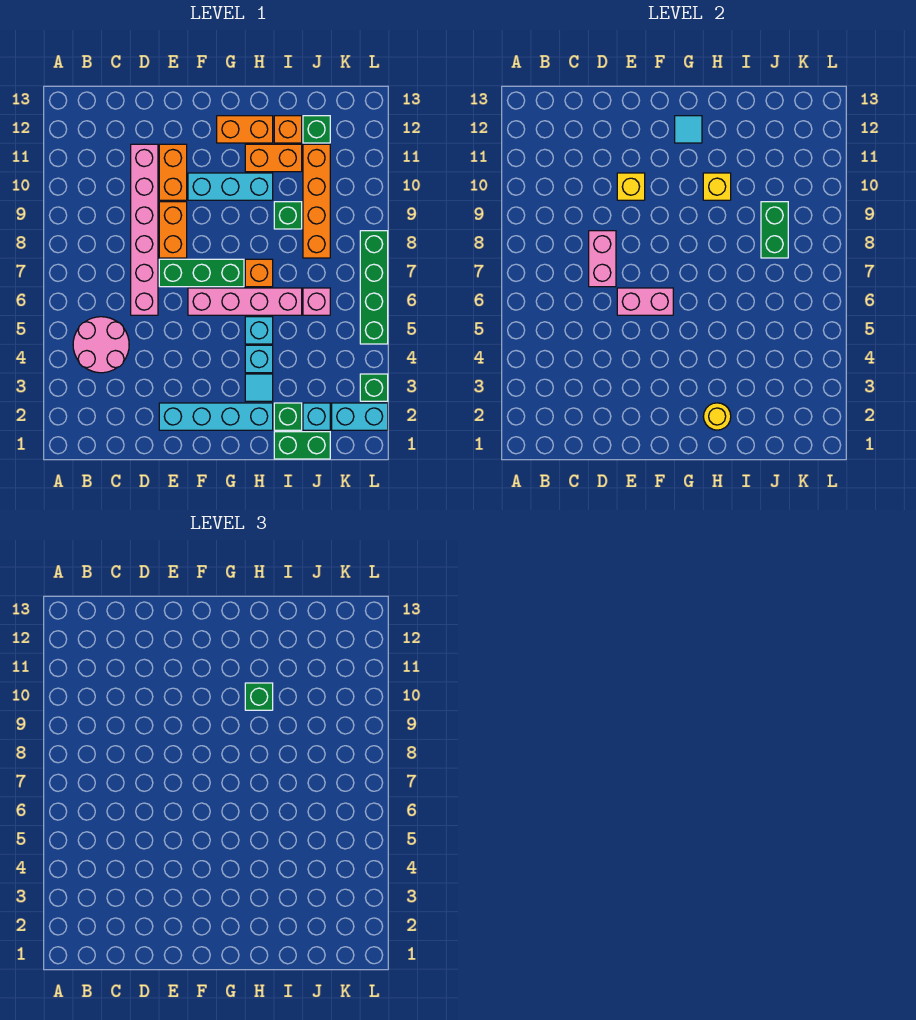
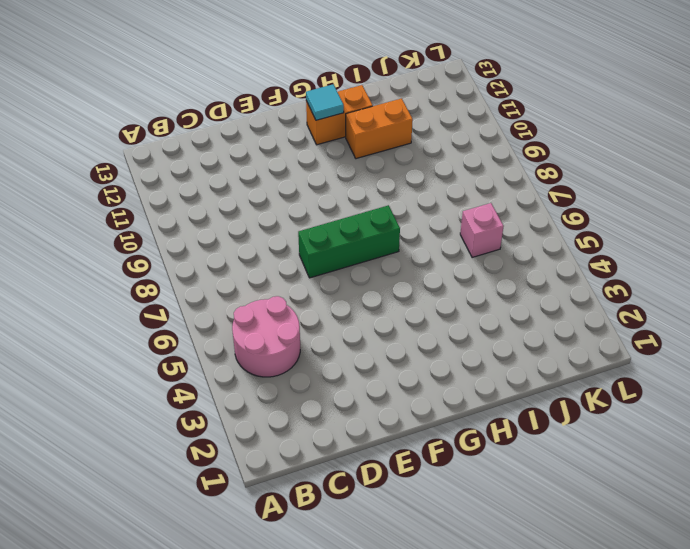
none -> pink 1x6 brick [131,144,158,315]
none -> cyan 1x4 brick [159,403,273,430]
none -> orange 1x2 brick [159,202,187,258]
none -> orange 1x2 brick [159,144,187,200]

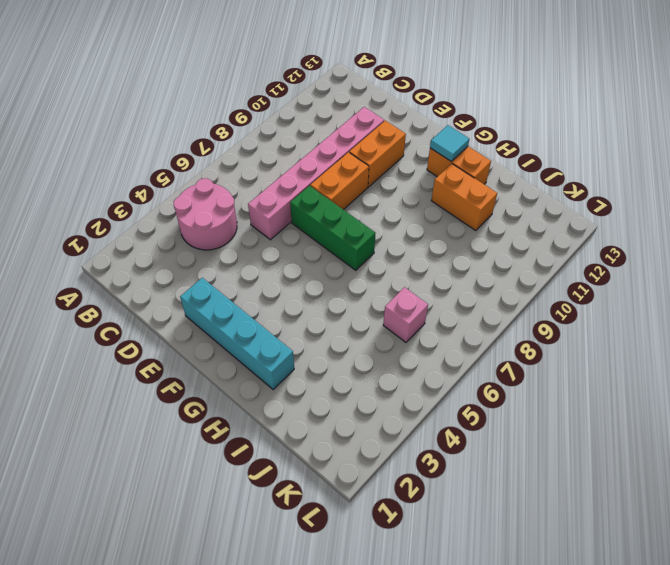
none -> pink 1x4 brick [188,288,302,315]
none -> cyan 1x3 brick [188,173,273,200]
none -> cyan 1x1 tile [245,374,273,401]
none -> cyan 1x1 brick [245,345,273,373]

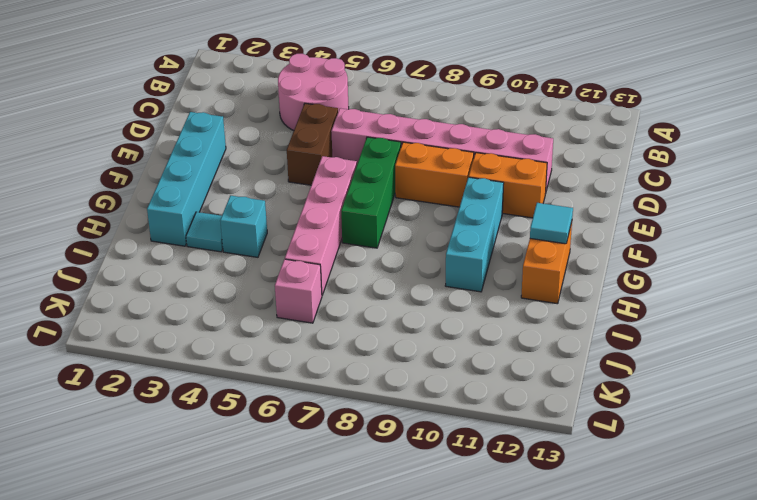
brown 1x2 brick [287,103,338,185] -> none
none -> cyan 1x1 brick [245,317,273,344]
none -> orange 1x1 brick [245,259,273,287]
none -> orange 1x2 brick [245,144,302,172]
none -> green 1x2 brick [274,432,330,459]

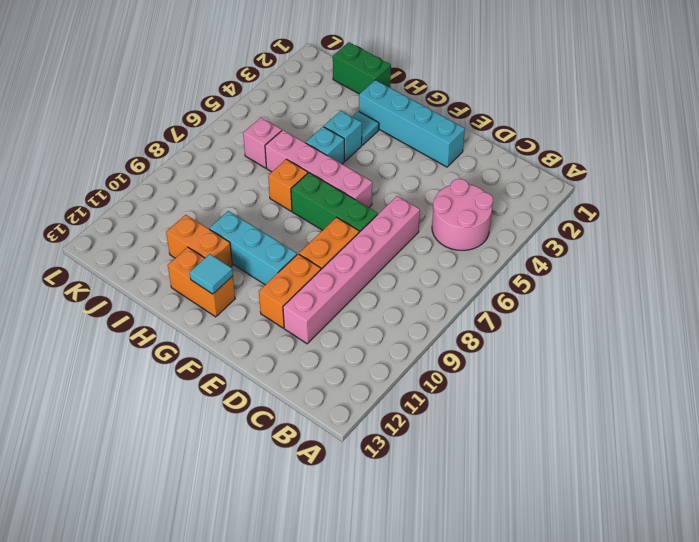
none -> green 1x1 brick [274,403,302,430]
none -> green 1x1 brick [274,202,302,229]
none -> orange 1x1 brick [274,116,302,143]
none -> cyan 1x1 brick [303,403,330,430]

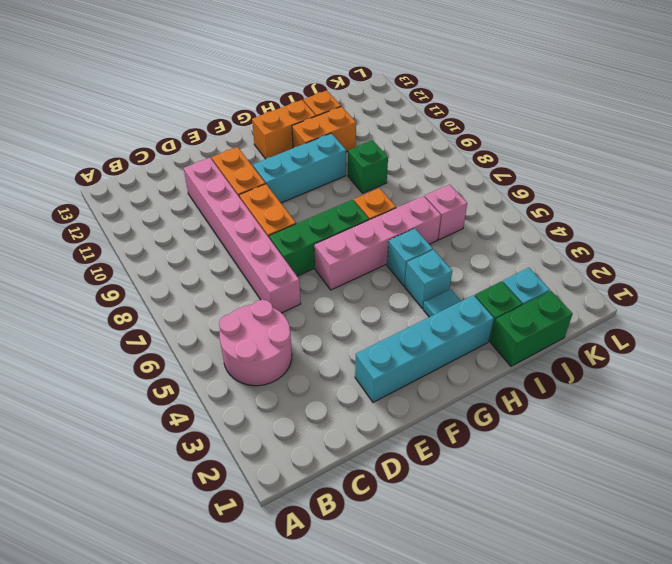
none -> orange 1x4 brick [303,144,330,258]
none -> green 1x1 brick [303,116,330,143]
none -> cyan 1x2 brick [332,403,388,430]
none -> green 1x1 brick [360,374,388,401]

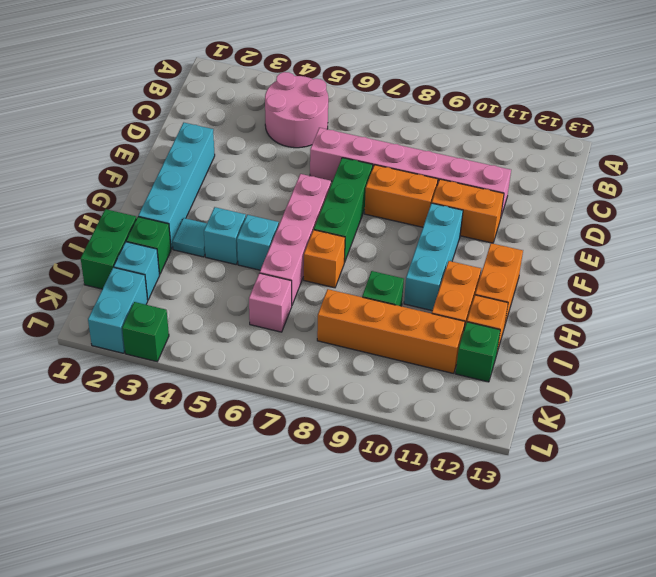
none -> green 1x4 brick [360,231,388,344]
none -> pink 1x2 brick [589,231,616,287]
none -> pink 1x2 brick [617,288,673,315]
none -> yellow 1x1 brick [617,173,645,200]

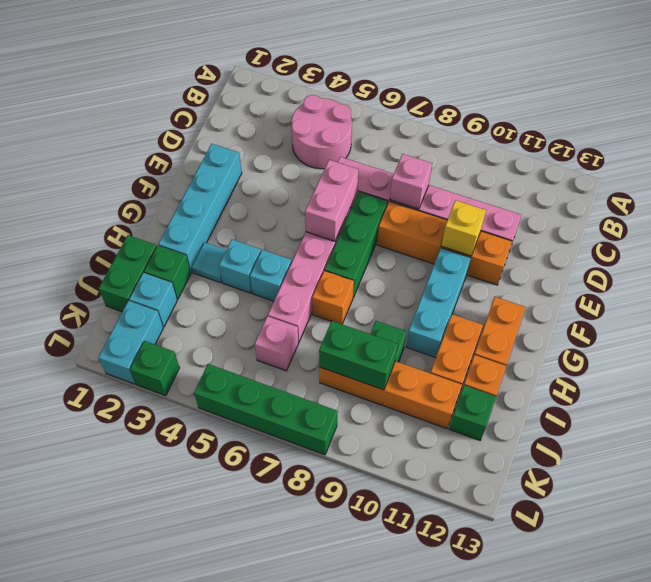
pink 1x1 brick [390,154,432,209] -> pink 1x2 brick [589,231,616,287]
none -> cyan 1x1 tile [675,116,702,143]
none -> yellow 1x1 round brick [704,403,731,430]
none -> yellow 1x1 brick [703,173,731,200]
none -> green 1x1 brick [245,683,273,710]

